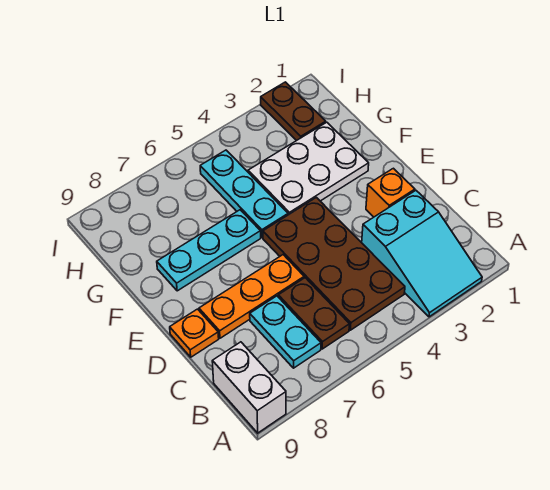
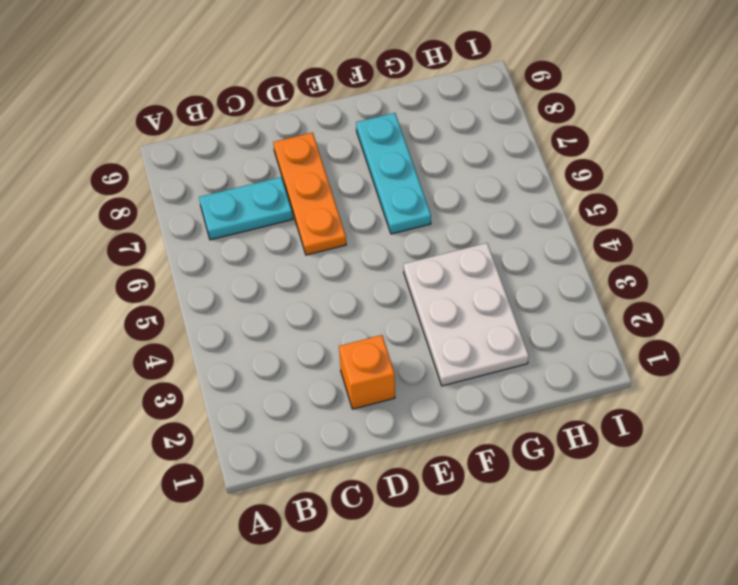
none -> cyan 2x3 slope [362,190,482,317]
none -> white 1x2 brick [212,342,286,433]
none -> brown 2x4 plate [263,197,405,330]

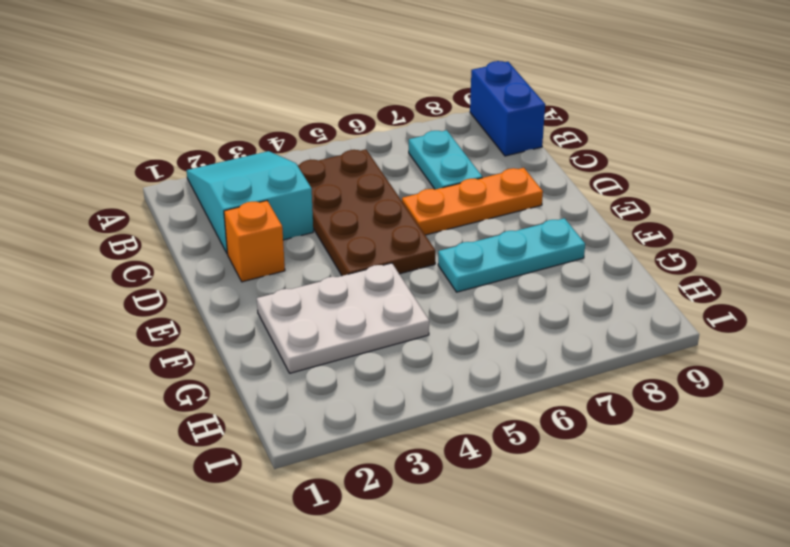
blue 1x2 brick [470,61,545,156] -> white 1x2 brick [212,342,286,433]
none -> brown 1x2 plate [278,278,349,349]
none -> orange 1x1 plate [170,309,219,357]
none -> cyan 1x3 plate [200,150,288,237]

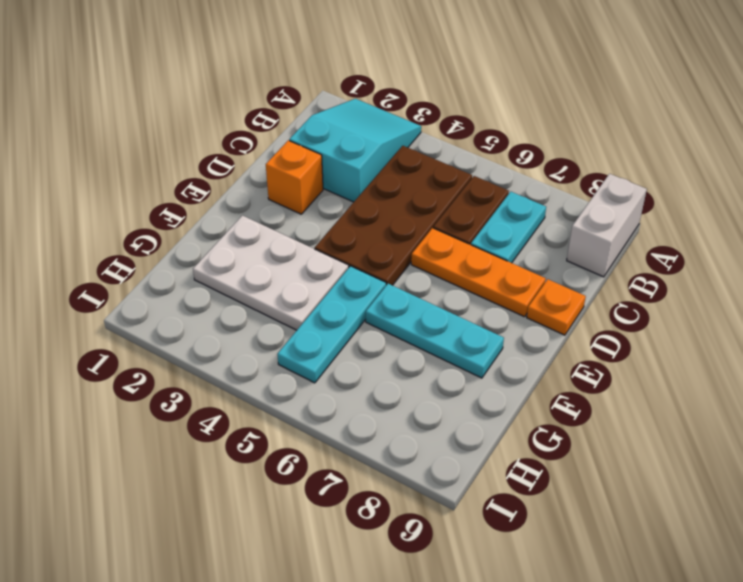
none -> brown 1x2 plate [261,82,326,141]

